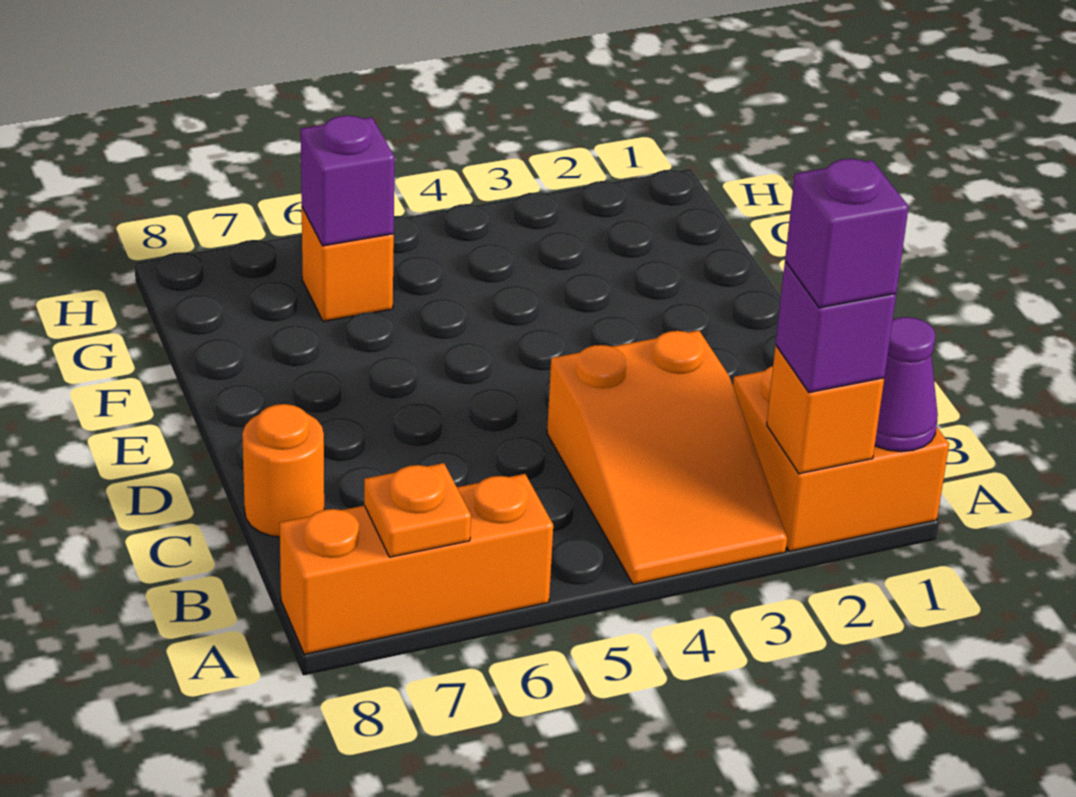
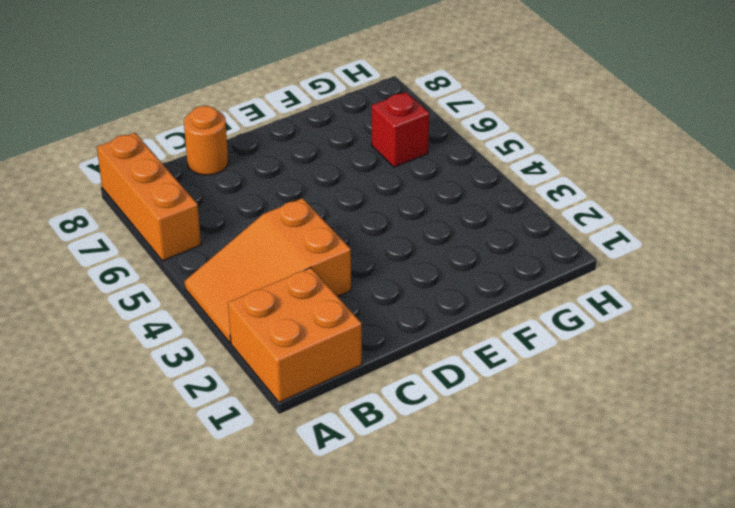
red 1x1 brick [372,92,429,167] -> orange 1x1 brick [302,208,394,321]
none -> purple 1x1 cone [875,317,938,452]
none -> orange 1x1 brick [767,346,884,474]

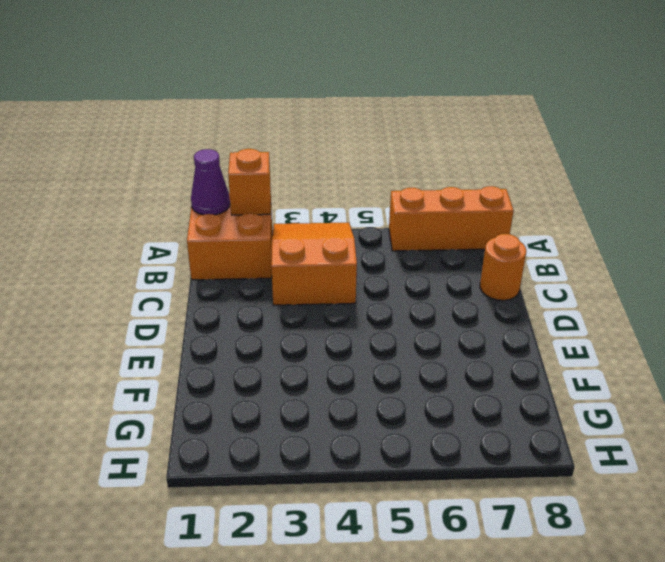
none -> orange 1x1 brick [302,208,394,321]
none -> orange 1x1 plate [364,463,471,557]

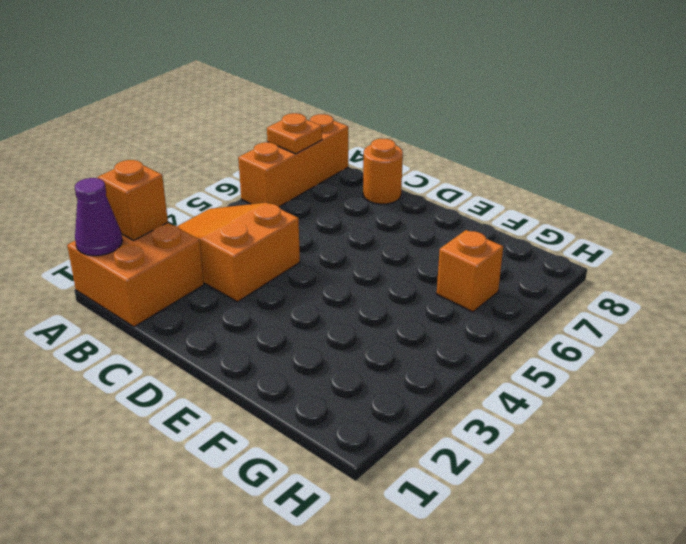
none -> purple 1x1 brick [301,115,395,246]
none -> purple 1x1 brick [776,261,896,393]

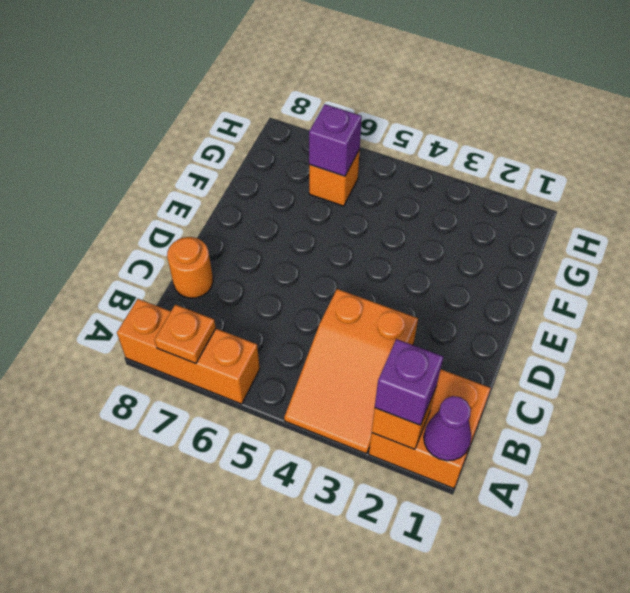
none -> purple 1x1 brick [785,159,909,308]

